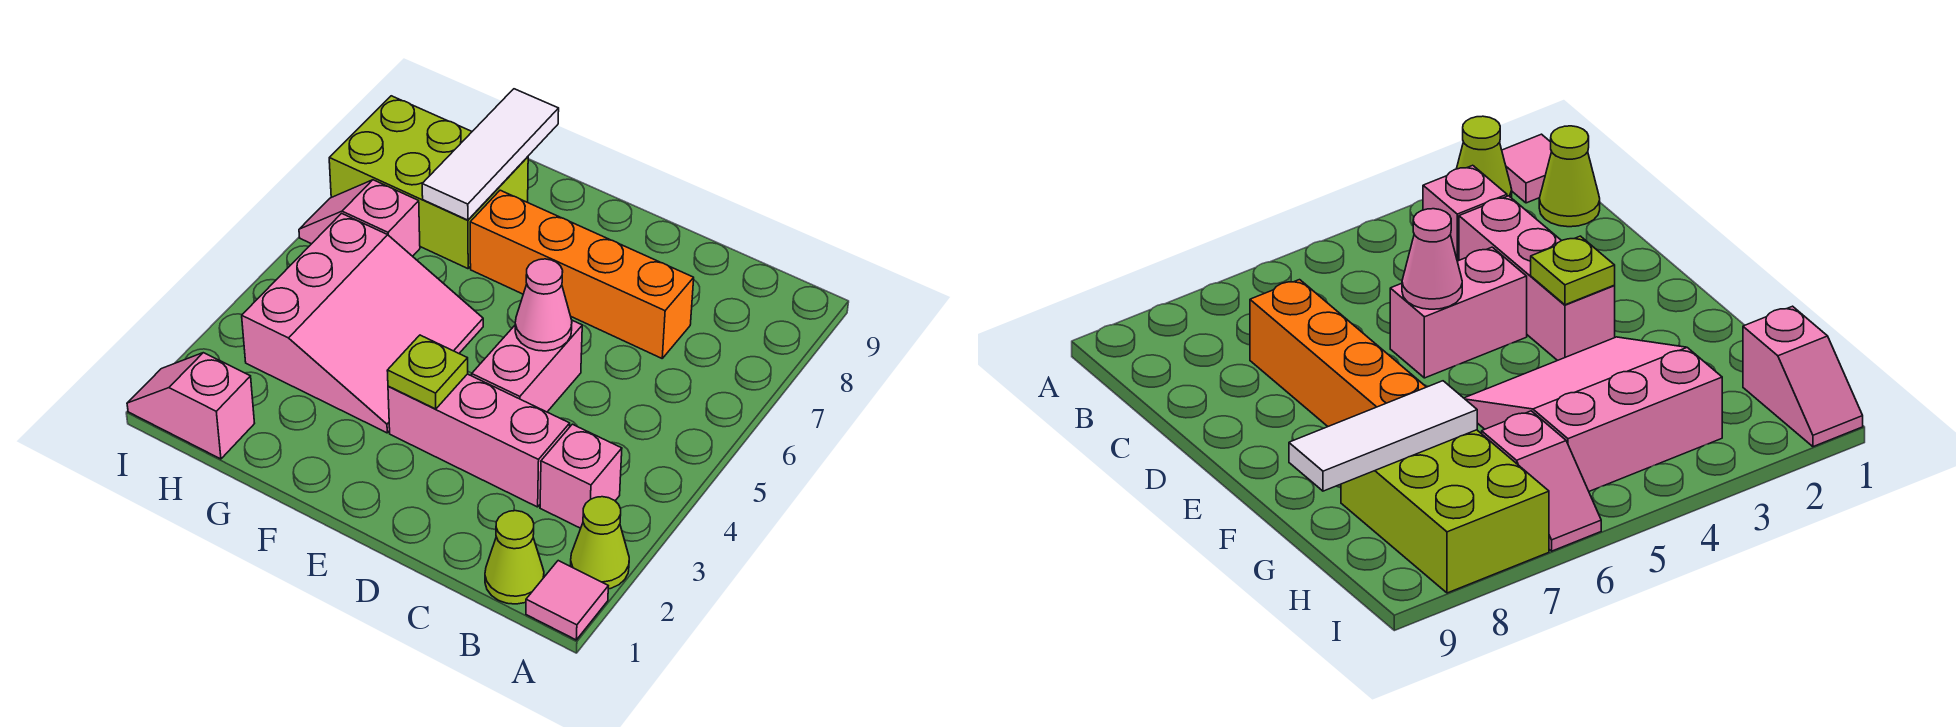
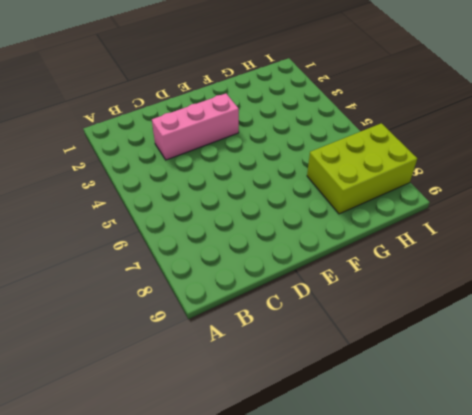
none -> pink 1x1 tile [526,561,608,640]
none -> lime 1x1 cone [570,497,629,589]
none -> lime 1x1 cone [485,511,544,604]

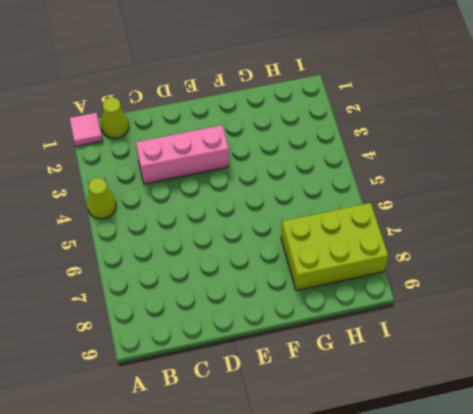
lime 1x1 cone [87,178,116,219] -> lime 1x1 cone moved to [570,497,629,589]
none -> pink 1x1 brick [540,424,622,528]
none -> orange 1x4 brick [470,190,694,358]
none -> pink 1x2 brick [472,320,582,412]

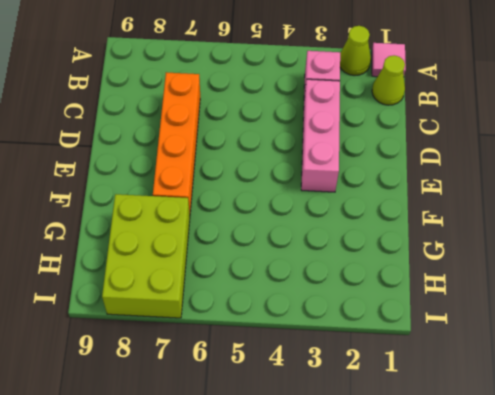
none -> pink 1x2 brick [472,320,582,412]
none -> pink 3x3 slope [242,213,483,433]
none -> pink 1x2 slope [127,353,255,459]

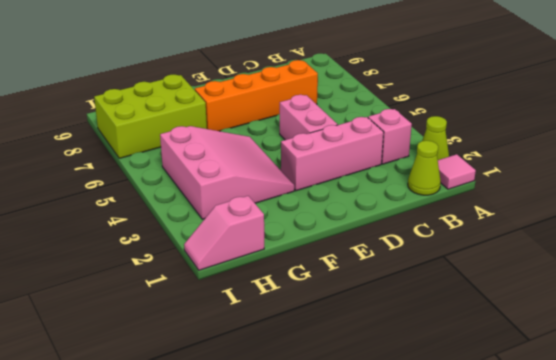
none -> pink 1x2 slope [299,180,420,256]
none -> pink 1x1 cone [515,259,572,351]
none -> lime 1x1 plate [387,335,468,409]

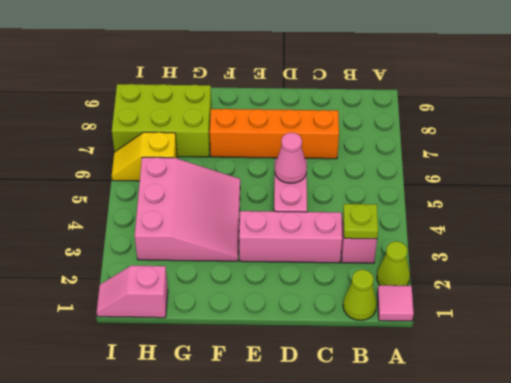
lime 1x1 plate [343,204,378,239] -> lime 1x1 plate moved to [387,335,468,409]
yellow 1x2 slope [112,132,177,181] -> pink 1x2 slope [299,180,420,256]
none -> white 1x3 tile [422,89,559,220]

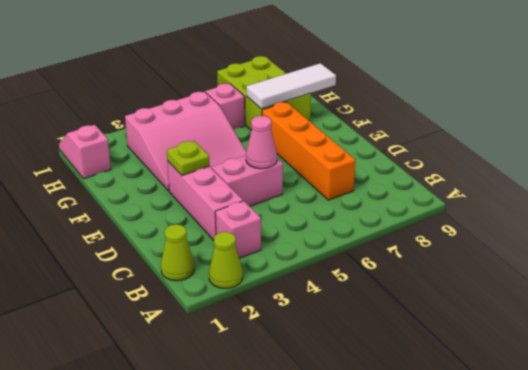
none -> pink 1x1 tile [526,561,608,640]

